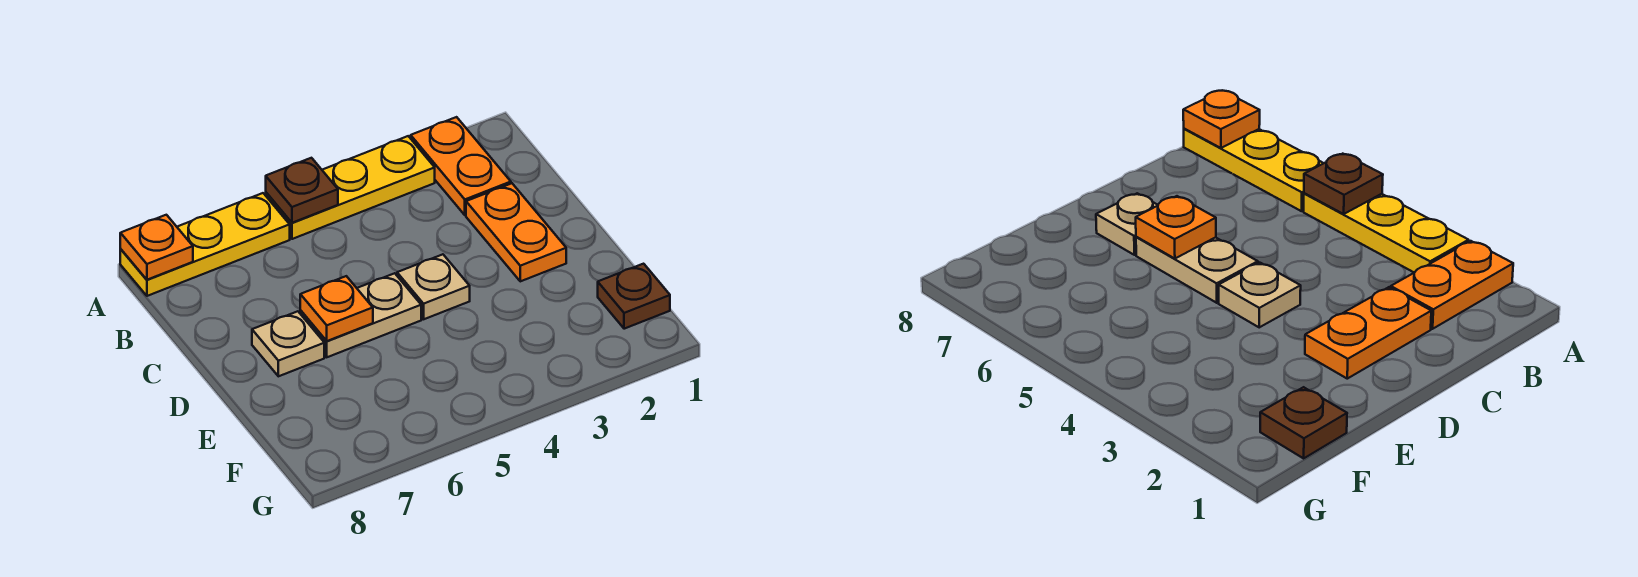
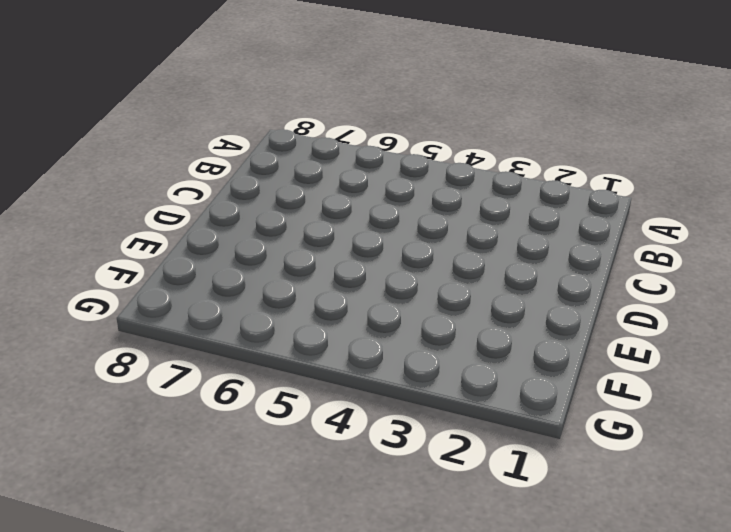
none -> orange 1x2 plate [411,117,511,215]
none -> yellow 1x3 plate [266,136,435,239]

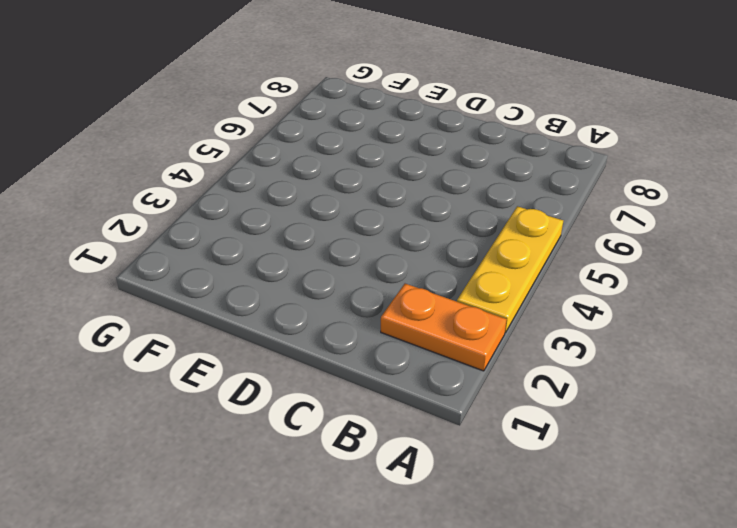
none -> yellow 1x3 plate [120,193,290,296]
none -> orange 1x2 plate [466,183,566,281]

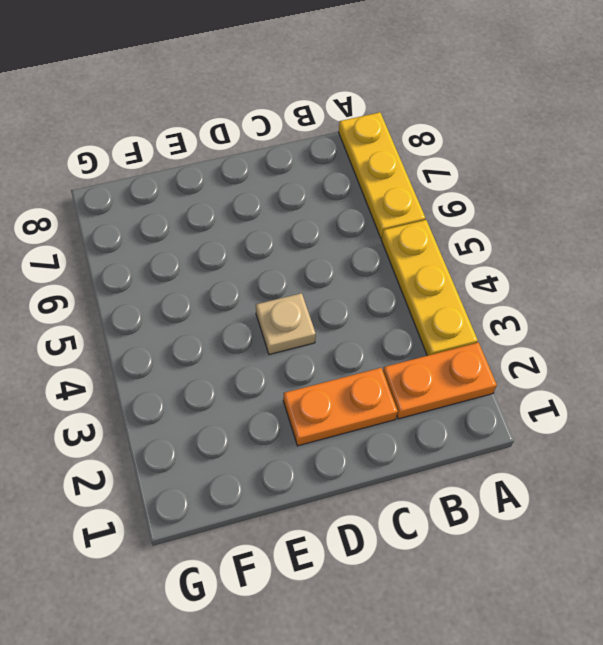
none -> tan 1x2 plate [300,273,421,357]
none -> tan 1x1 plate [252,311,324,376]

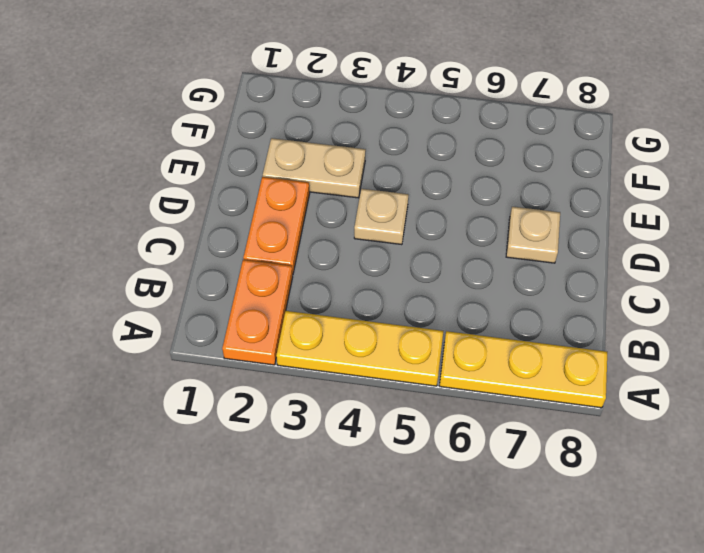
tan 1x2 plate [263,138,366,198] -> tan 1x2 plate moved to [300,273,421,357]
none -> brown 1x1 plate [598,264,670,329]
none -> brown 1x1 plate [266,158,338,223]

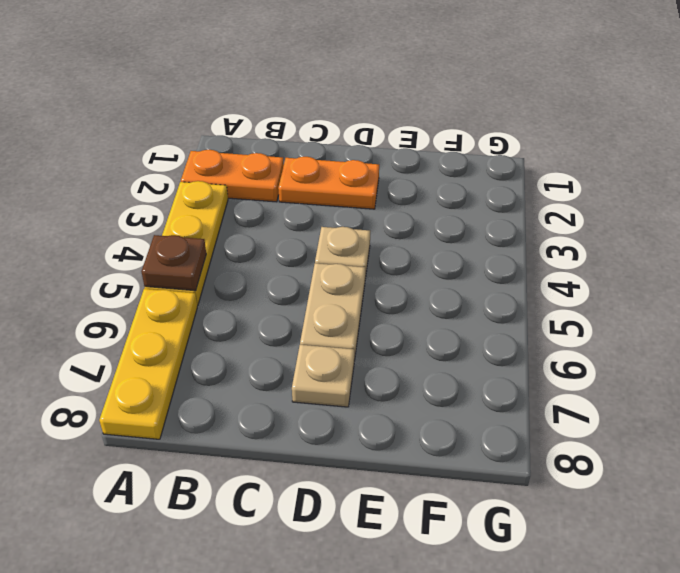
none -> brown 1x1 plate [598,264,670,329]
none -> orange 1x1 plate [120,215,193,280]

